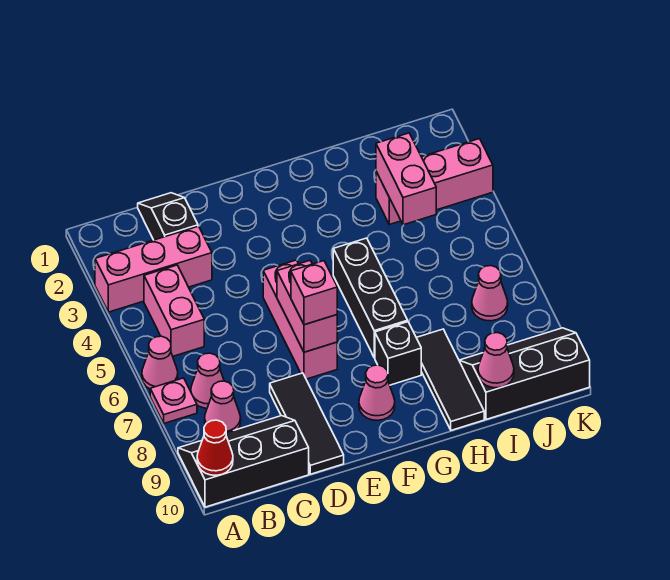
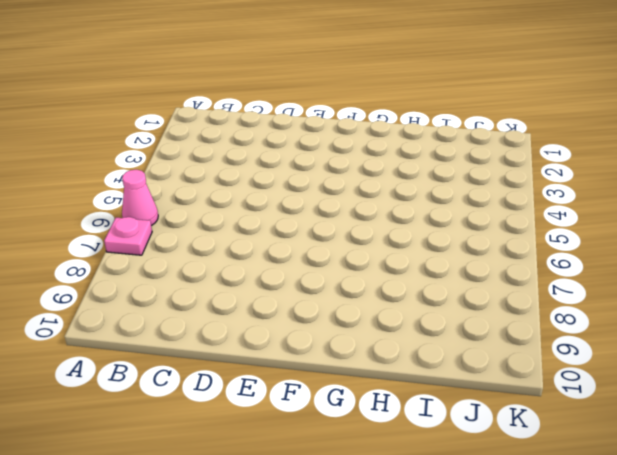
none -> pink 1x3 brick [95,226,212,312]
none -> black 2x3 slope [178,416,309,507]
none -> pink 1x2 brick [144,265,204,356]

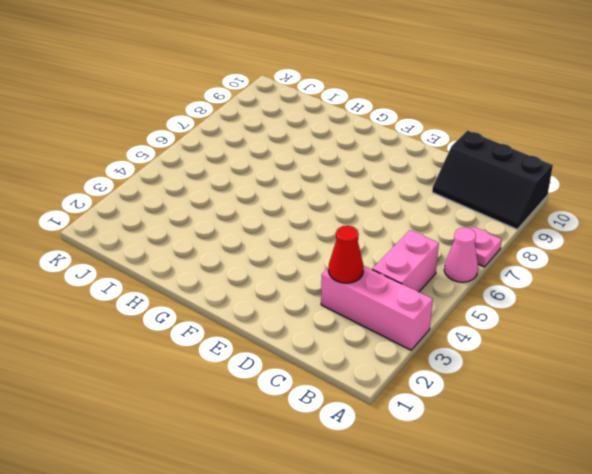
red 1x1 cone [328,226,364,283] -> red 1x1 cone moved to [197,420,233,475]
none -> pink 1x1 cone [191,353,224,408]
none -> pink 1x1 cone [205,381,241,433]
none -> black 1x2 slope [138,193,198,240]

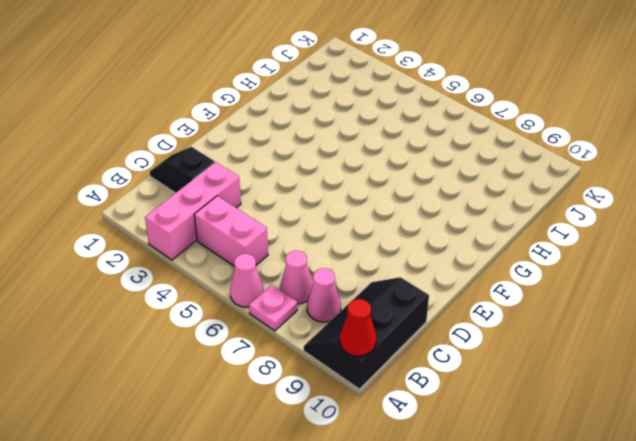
none -> black 1x3 tile [270,373,344,474]
none -> pink 1x3 brick [263,260,337,379]
none -> pink 1x1 cone [359,365,395,420]

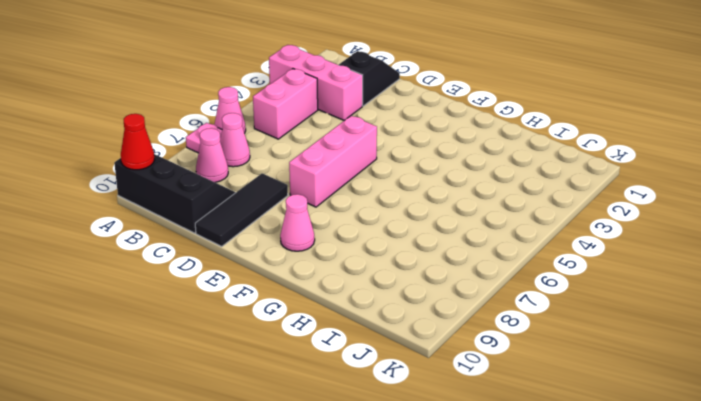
none -> black 1x3 brick [333,238,408,358]
none -> black 1x1 brick [375,322,421,385]
none -> black 1x3 tile [416,329,484,430]

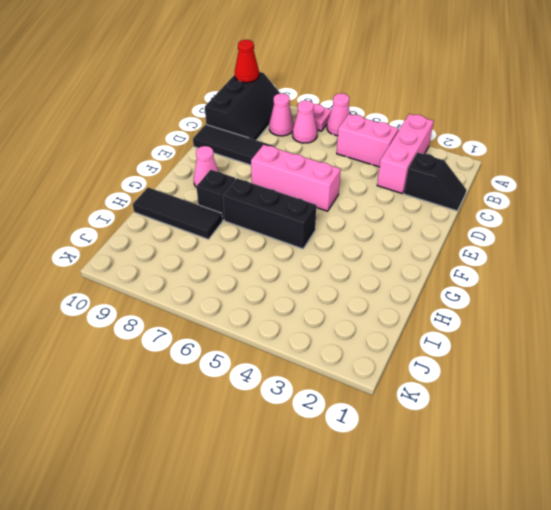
none -> pink 1x3 brick [376,139,493,224]
none -> black 2x3 slope [459,328,590,419]
none -> pink 1x1 cone [472,266,508,321]

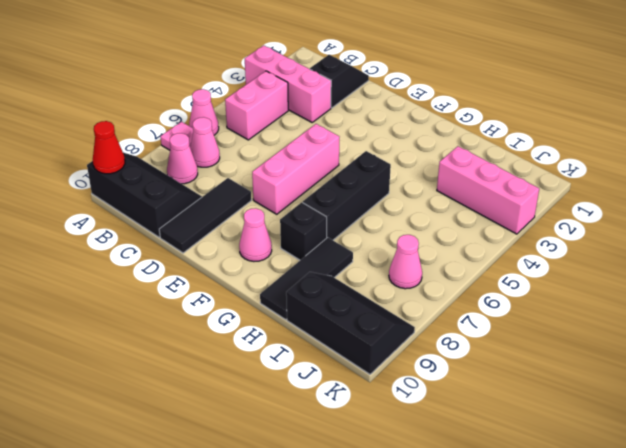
none -> pink 1x2 brick [277,261,337,352]
none -> pink 1x2 brick [376,133,436,225]
none -> pink 1x1 cone [478,333,514,388]

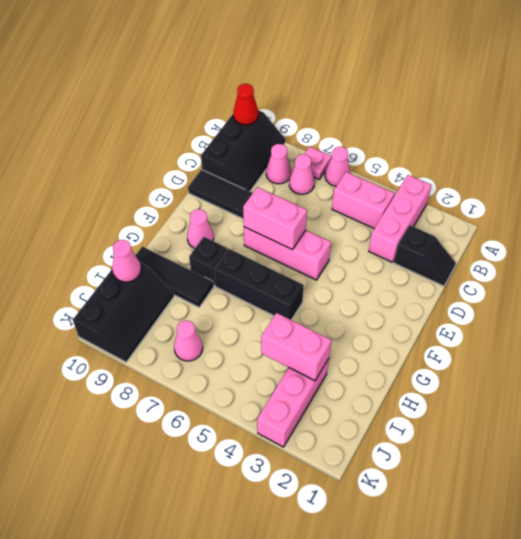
none -> pink 1x1 brick [291,261,337,325]

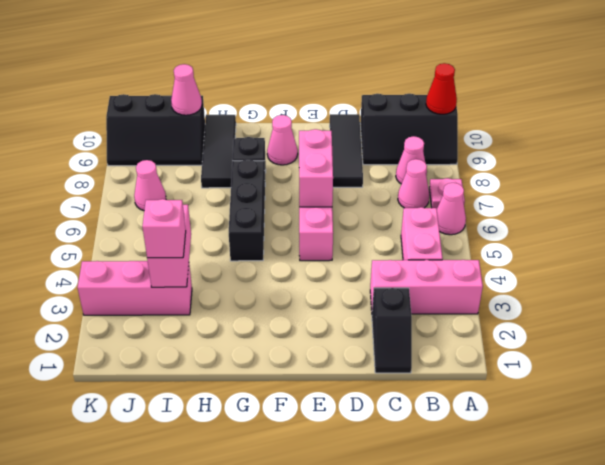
pink 1x1 brick [142,199,186,258] -> pink 1x1 brick moved to [291,261,337,325]

